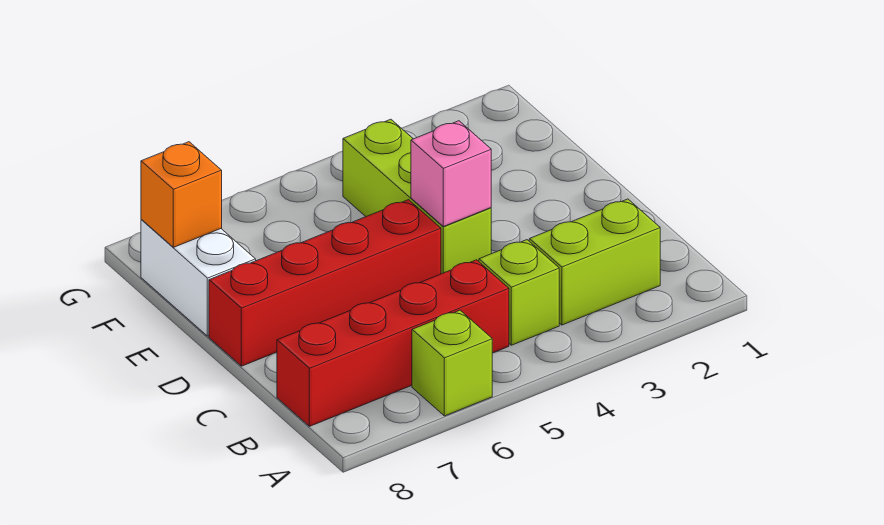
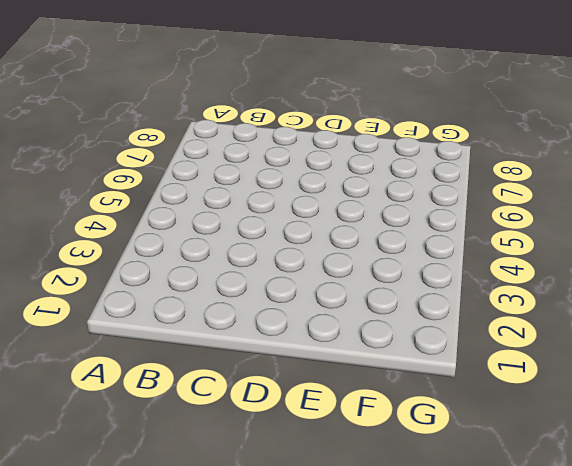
none -> lime 1x1 brick [412,310,492,416]
none -> lime 1x2 brick [529,199,660,325]

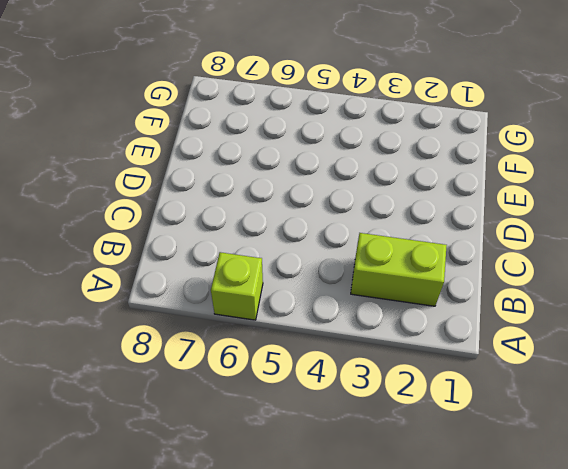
none -> lime 1x1 brick [479,240,559,345]
none -> red 1x4 brick [277,260,509,426]

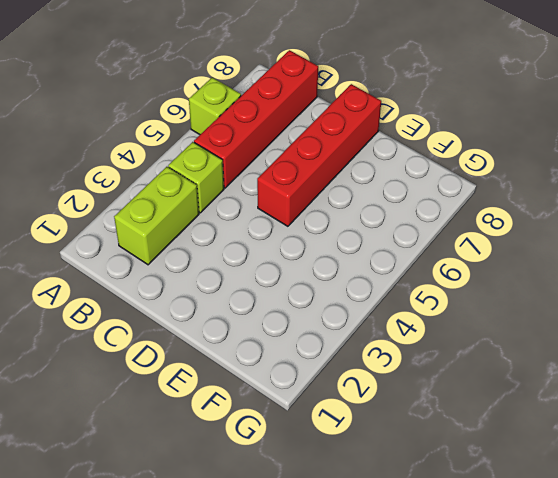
none -> lime 1x3 brick [343,119,491,274]
none -> white 1x2 brick [141,219,256,336]

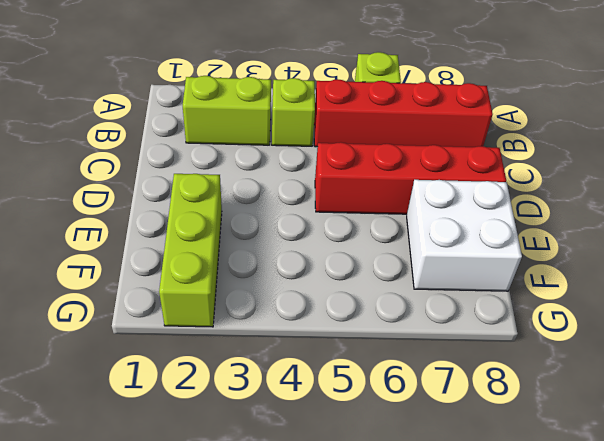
lime 1x3 brick [159,174,222,327] -> lime 1x3 brick moved to [343,119,491,274]
white 2x2 brick [407,180,522,291] -> white 1x2 brick [141,219,256,336]
none -> pink 1x1 brick [411,121,491,226]
none -> orange 1x1 brick [141,142,222,247]

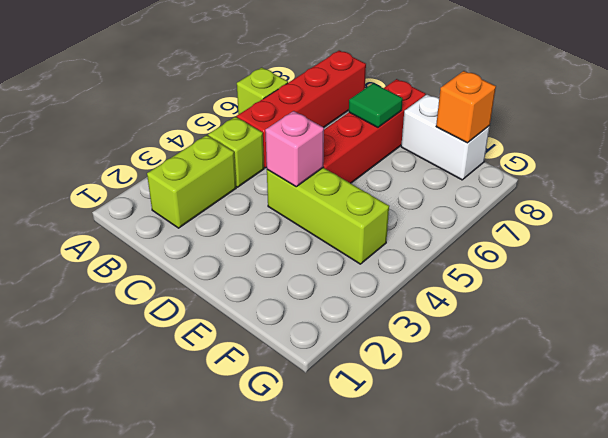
green 1x1 tile [349,83,403,127] -> none

